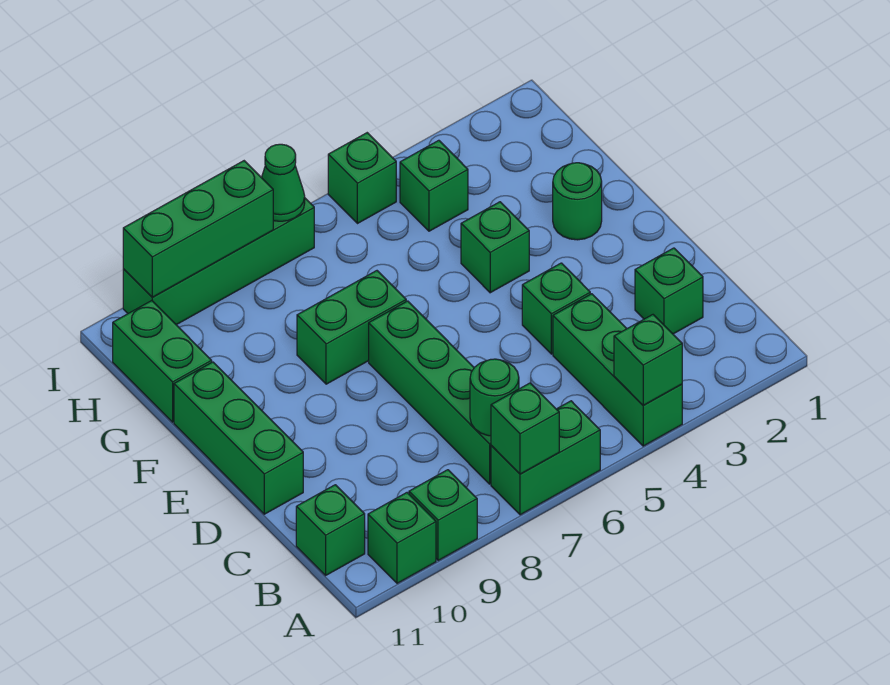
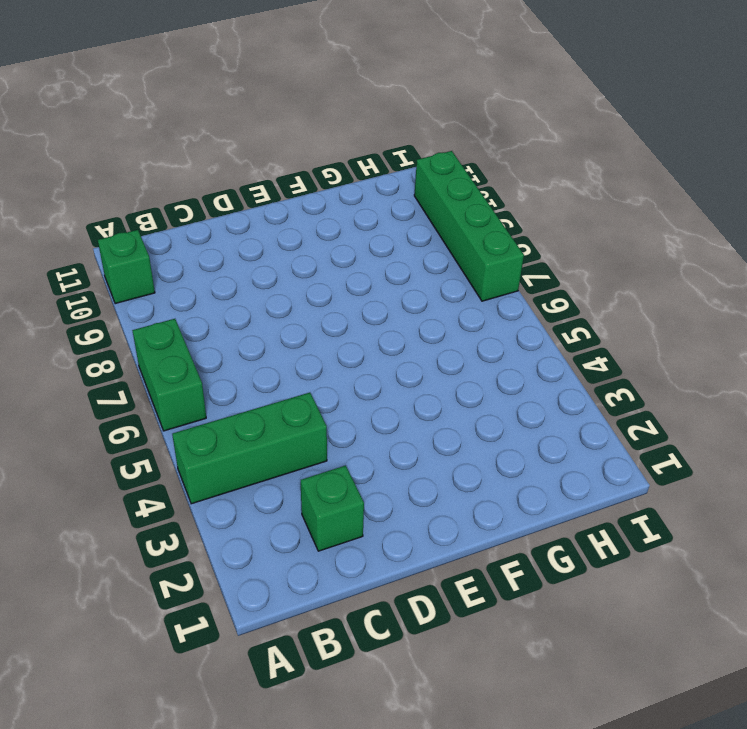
none -> green 1x1 brick [409,470,477,561]
none -> green 1x4 brick [369,301,491,484]
none -> green 1x1 brick [296,485,365,575]

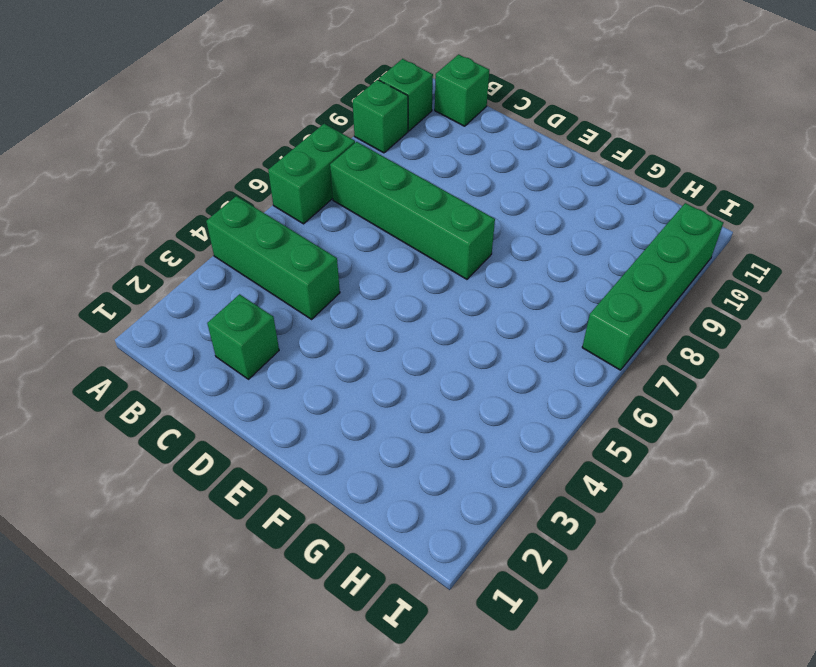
none -> green 1x1 brick [522,263,590,354]
none -> green 1x3 brick [174,362,303,514]
none -> green 1x1 round brick [553,163,602,240]

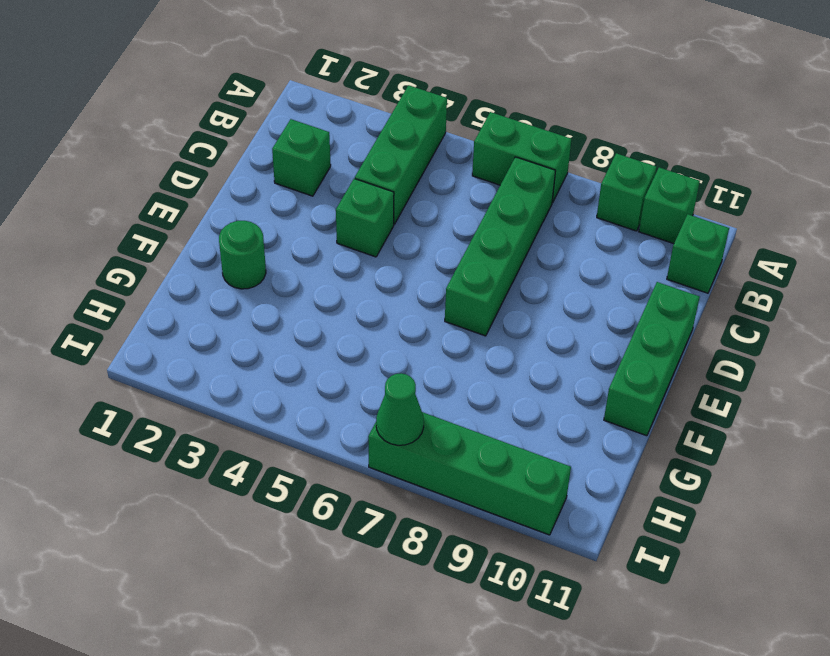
none -> green 1x1 brick [461,202,529,293]
none -> green 1x2 brick [297,271,406,384]
none -> green 1x2 brick [113,301,212,422]

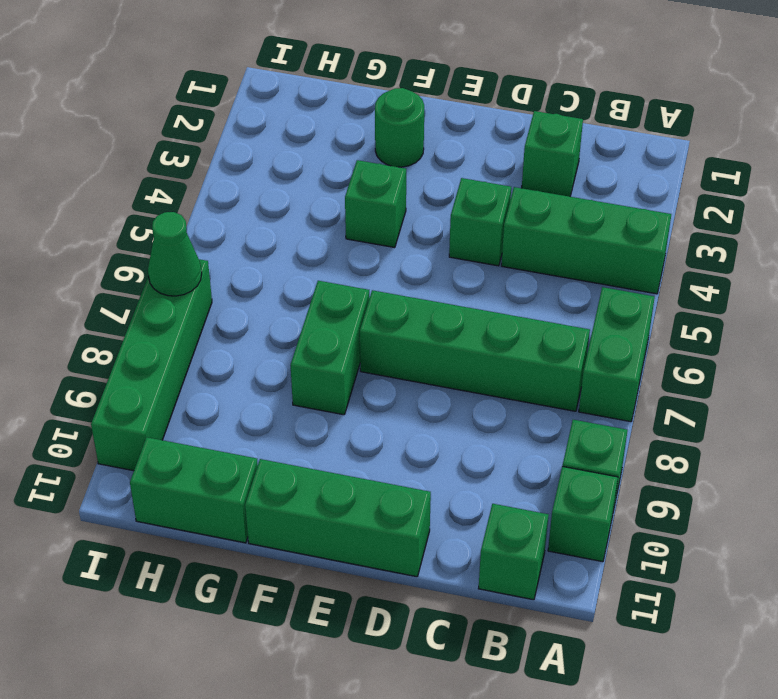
none -> green 1x1 brick [400,140,468,231]
none -> green 1x1 brick [328,133,396,224]
none -> green 1x1 brick [614,315,682,405]

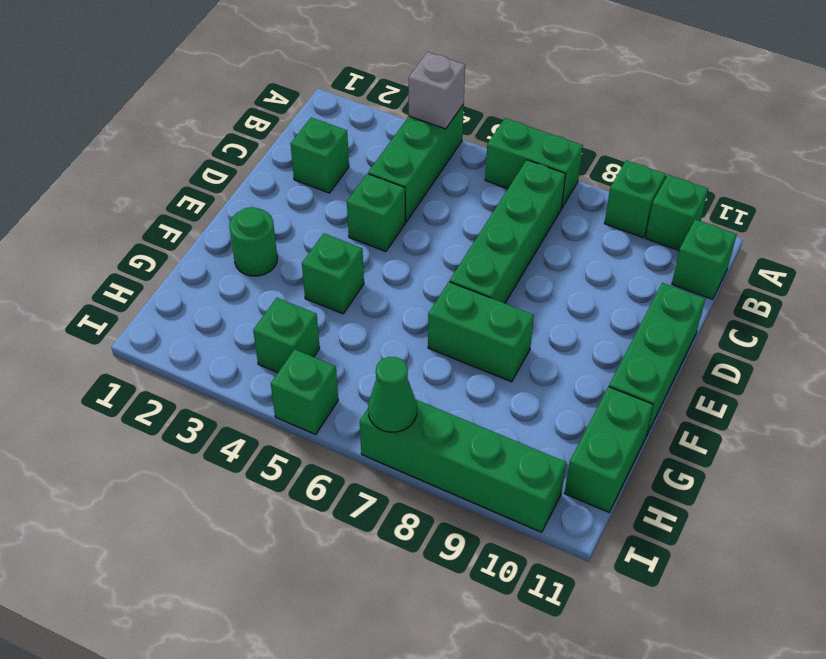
grey 1x1 brick [409,52,465,129] -> green 1x1 brick [614,315,682,405]
none -> green 1x1 brick [491,383,559,474]
none -> green 1x1 round brick [470,359,519,436]
none -> green 1x3 brick [123,161,273,297]

